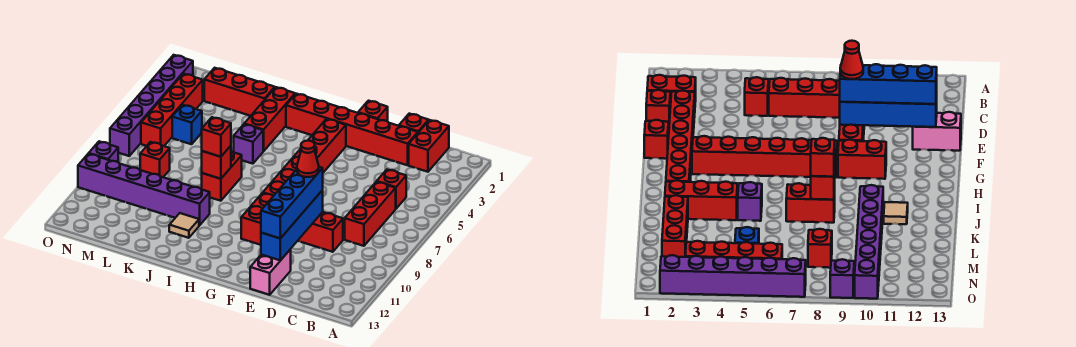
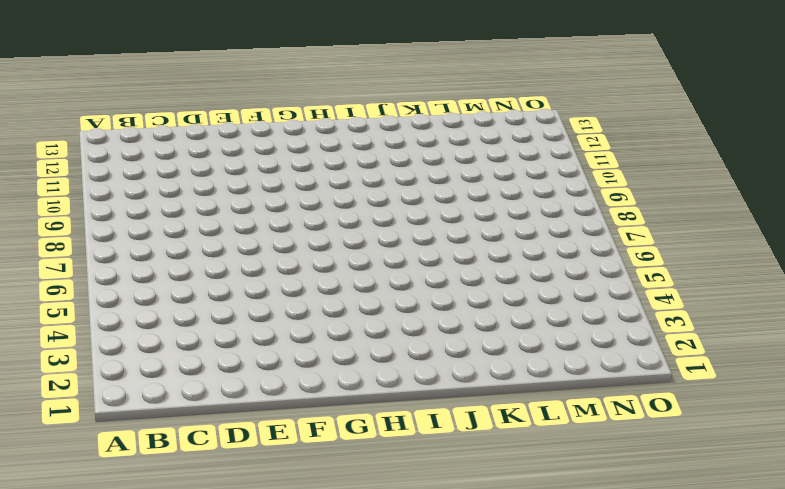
none -> red 1x2 brick [409,120,449,172]
none -> red 1x1 brick [377,170,406,209]
none -> red 1x3 brick [345,182,396,246]

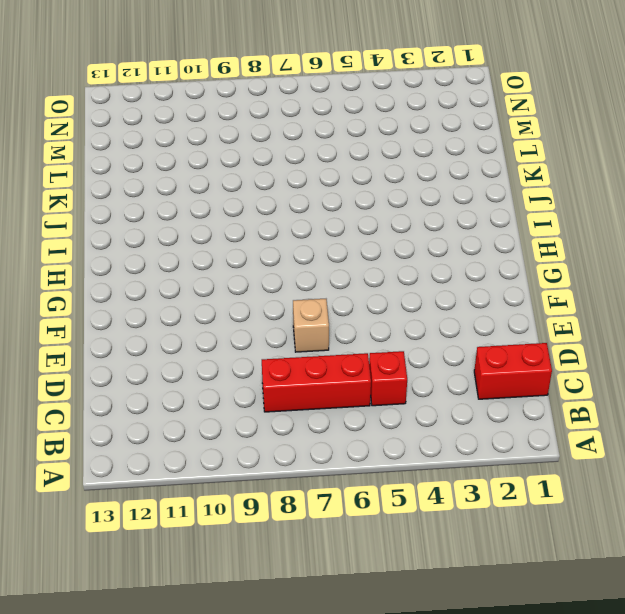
tan 1x1 brick [293,299,329,352] -> none
none -> red 1x1 brick [399,114,429,133]
none -> red 1x6 brick [286,94,418,165]
none -> red 1x3 brick [298,212,343,252]

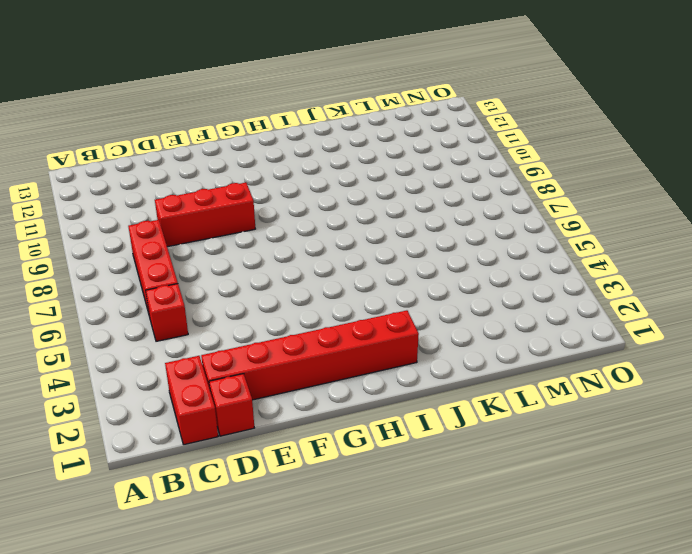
none -> pink 1x2 brick [250,249,291,295]
none -> red 1x1 brick [358,101,388,121]
none -> red 1x6 brick [263,119,346,196]

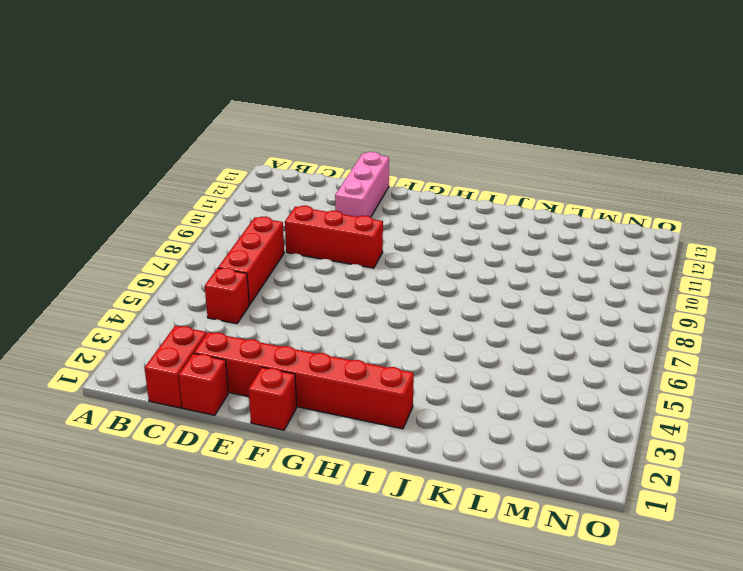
pink 1x3 brick [335,152,389,217] -> pink 1x2 brick [250,249,291,295]
none -> red 1x6 brick [263,119,346,196]
none -> red 1x2 brick [241,193,273,245]
none -> red 1x3 brick [245,87,295,151]

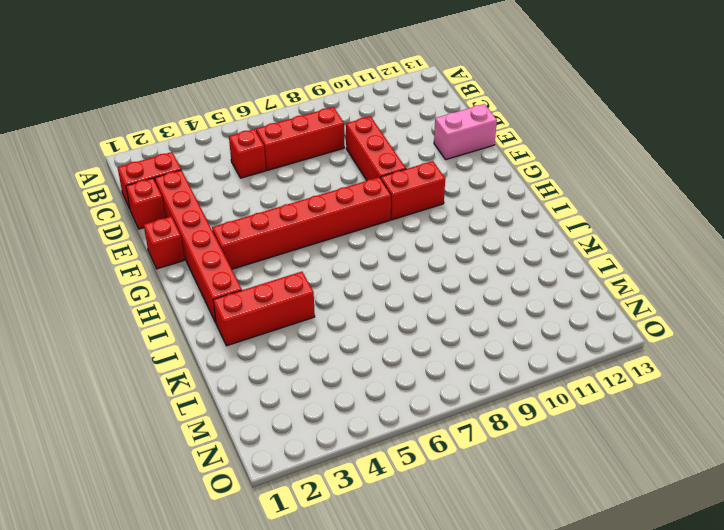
none -> purple 1x1 brick [234,124,263,164]
none -> red 1x2 brick [202,151,242,201]
none -> purple 1x6 brick [78,154,210,225]

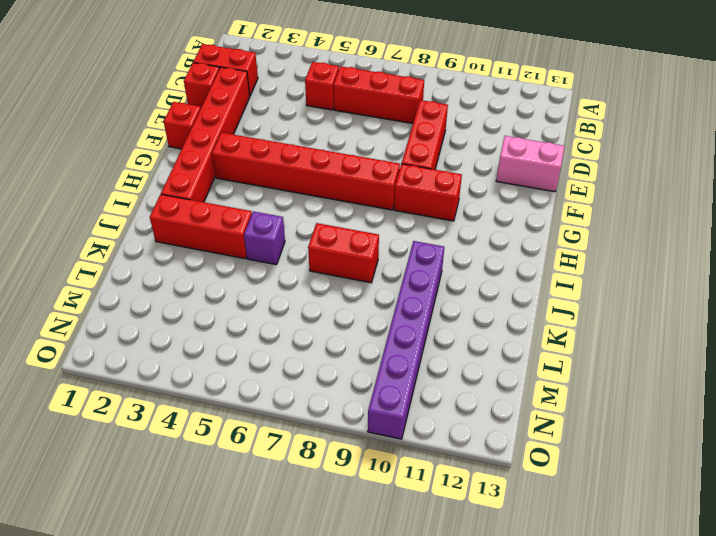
none -> tan 1x1 tile [169,213,199,238]
none -> red 1x3 brick [204,68,275,116]
none -> blue 1x1 brick [172,105,202,144]

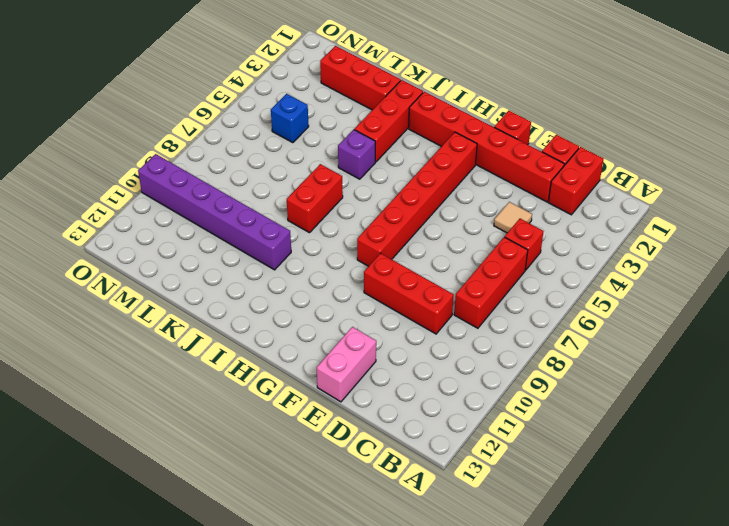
tan 1x1 tile [494,202,532,233] -> tan 1x1 tile moved to [169,213,199,238]
none -> red 1x2 brick [241,193,273,245]
none -> red 1x1 brick [140,142,170,177]
none -> red 1x4 brick [141,74,203,146]

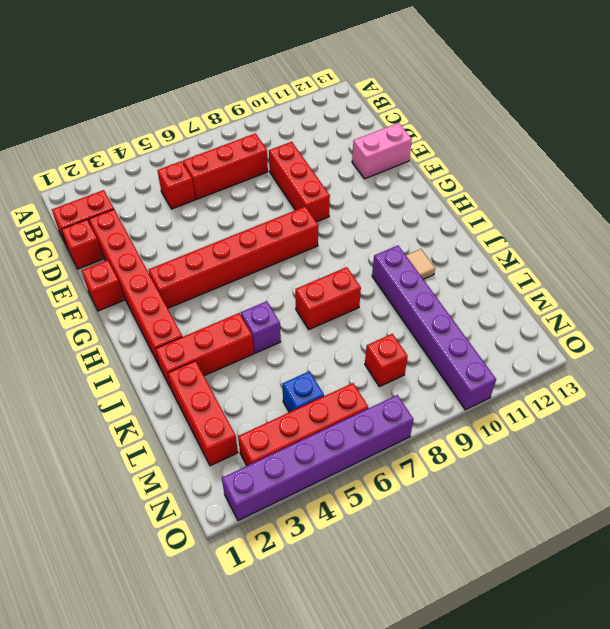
none -> red 1x2 brick [241,193,273,245]
none -> purple 1x1 brick [89,141,118,162]
none -> blue 1x4 brick [261,190,323,261]

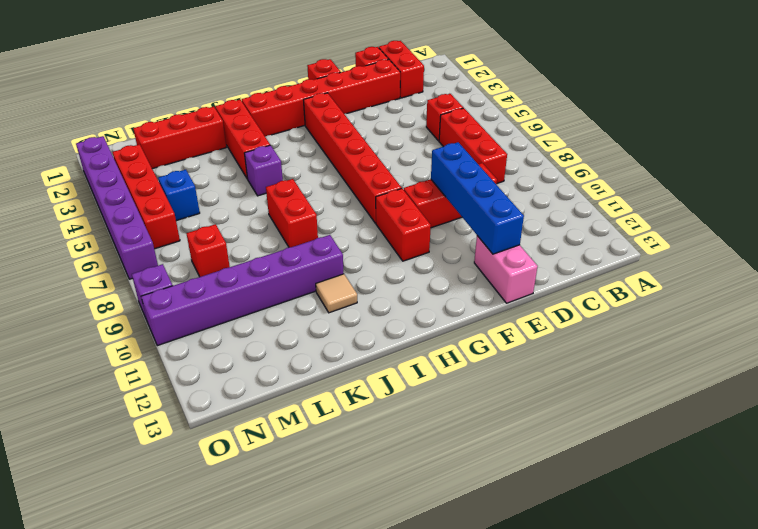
none -> red 1x1 brick [202,146,231,179]
none -> blue 1x4 brick [261,167,323,238]
none -> red 1x1 brick [202,117,231,157]

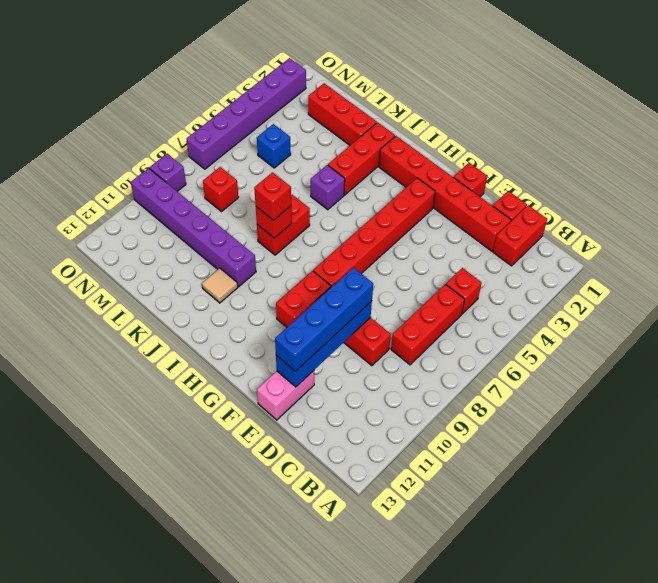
none -> red 1x4 brick [141,74,203,146]
none -> red 1x1 cone [297,141,319,177]

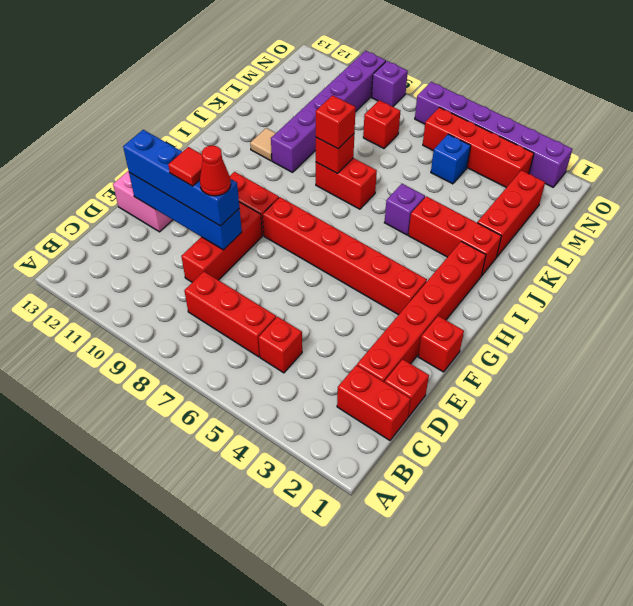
red 1x1 tile [168,147,203,186] -> none

